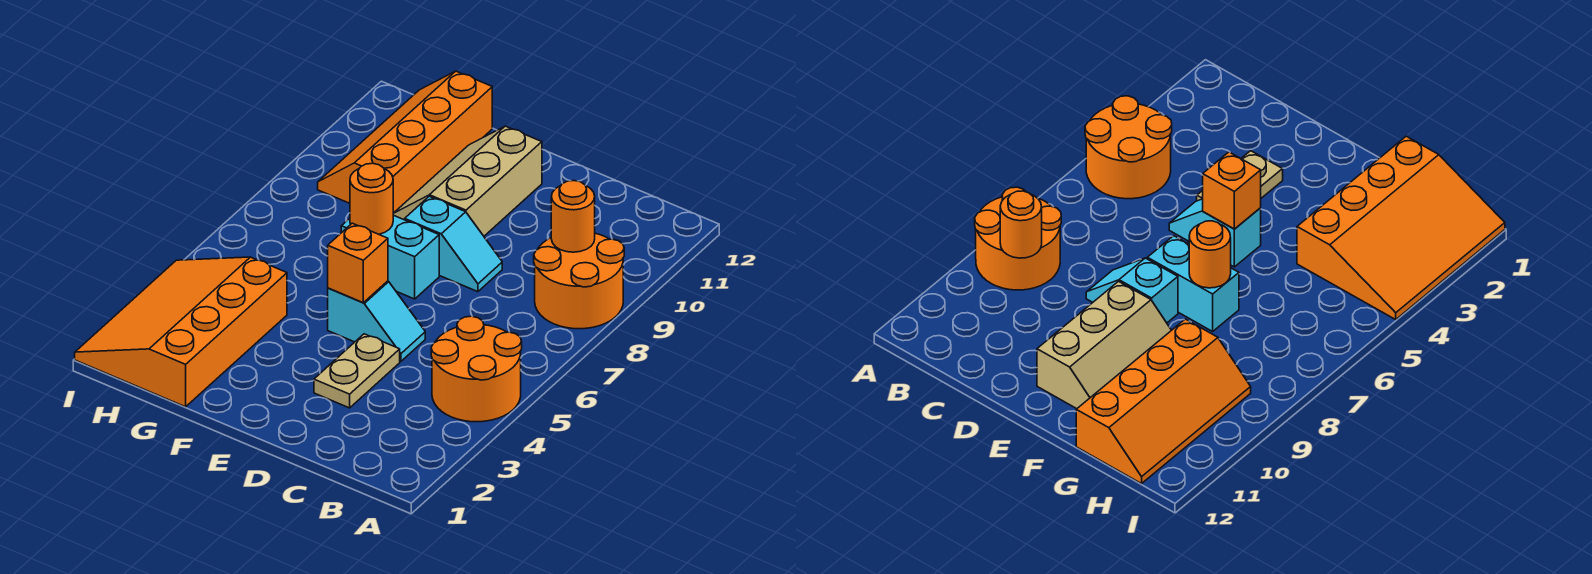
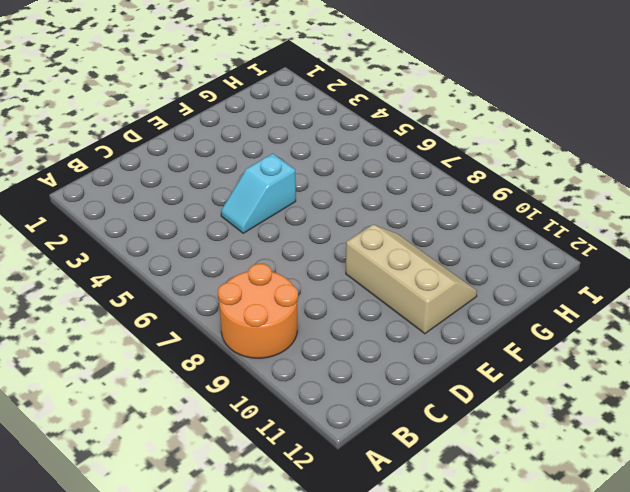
none -> orange 2x2 round brick [431,316,522,422]
none -> tan 1x2 plate [314,334,400,408]
none -> cyan 1x2 slope [405,196,502,292]

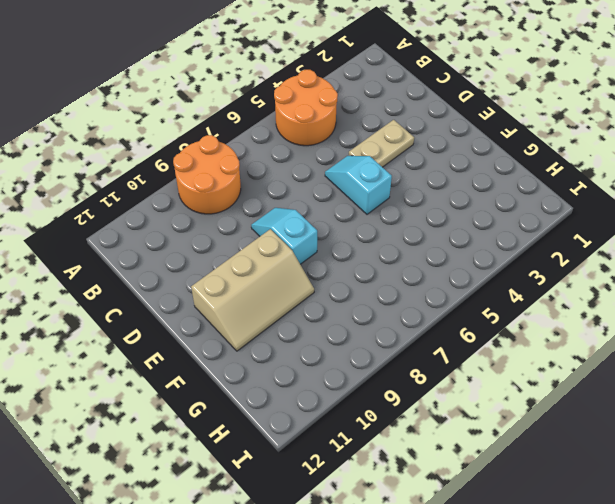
none -> cyan 1x2 brick [341,215,439,299]
none -> orange 3x4 slope [75,257,287,407]
none -> orange 2x4 slope [318,71,492,213]

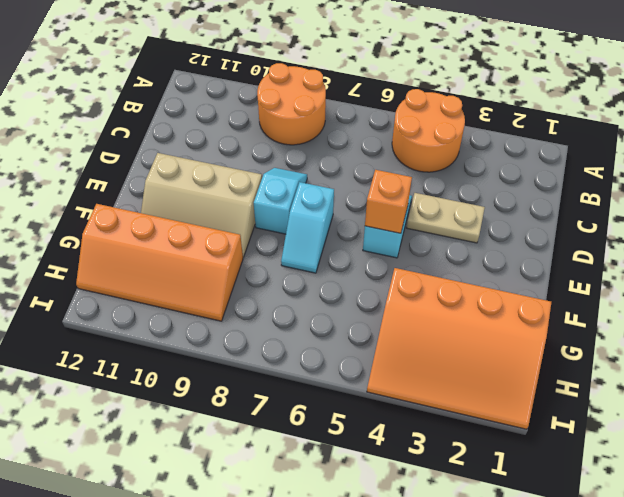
cyan 1x2 slope [281,182,334,273] -> cyan 1x2 brick [341,215,439,299]
none -> orange 1x1 round brick [551,181,595,252]
none -> orange 1x1 round brick [350,163,393,234]

